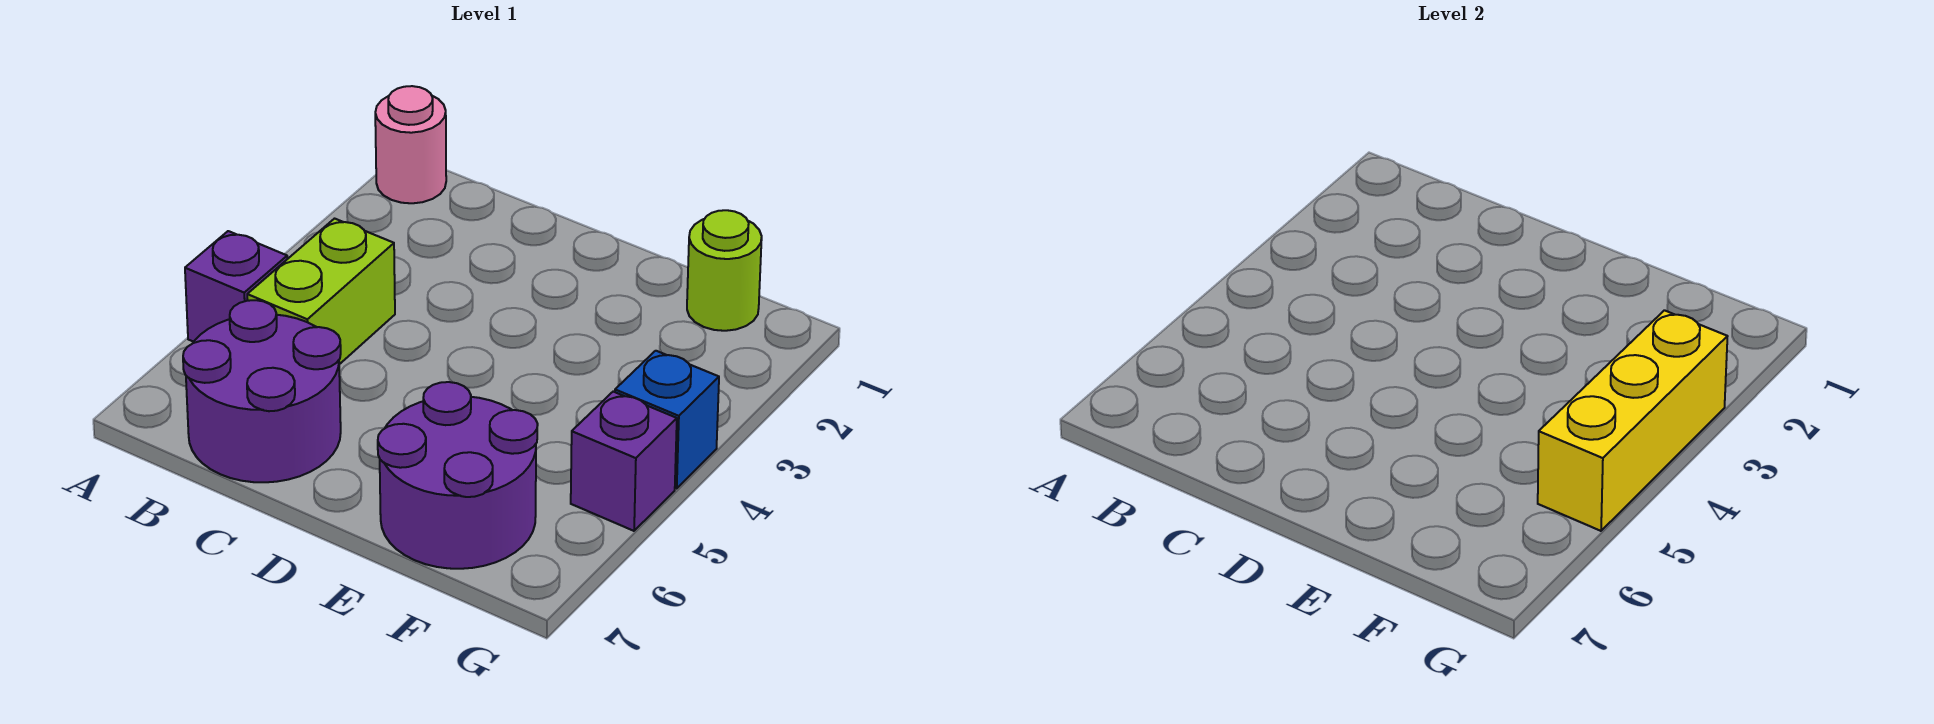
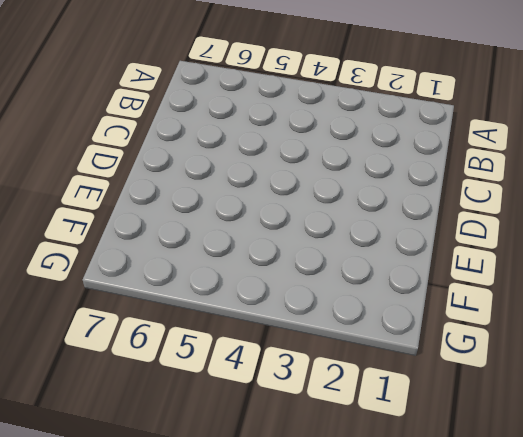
none -> pink 1x1 round brick [375,86,446,203]
none -> purple 1x1 brick [185,231,287,342]

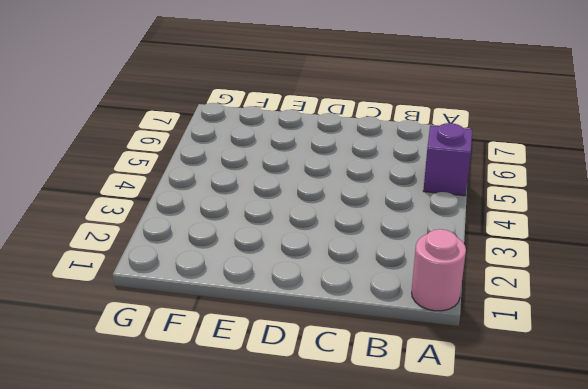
none -> lime 1x2 brick [247,219,395,364]
none -> purple 2x2 round brick [183,300,341,482]

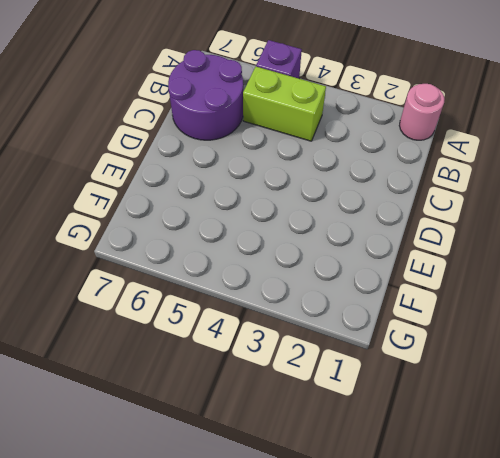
none -> purple 2x2 round brick [378,382,538,569]
none -> lime 1x1 round brick [687,210,762,331]

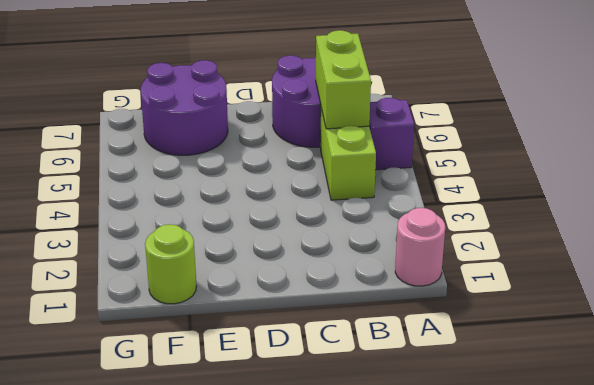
lime 1x2 brick [316,30,371,129] -> none
none -> blue 1x1 brick [615,351,719,488]
none -> purple 1x1 brick [571,392,677,531]

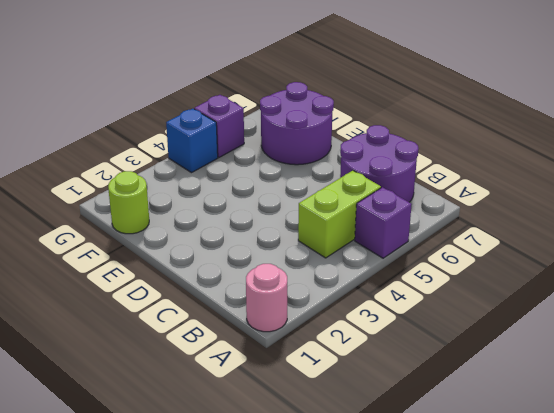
none -> yellow 1x3 brick [1538,310,1728,531]

